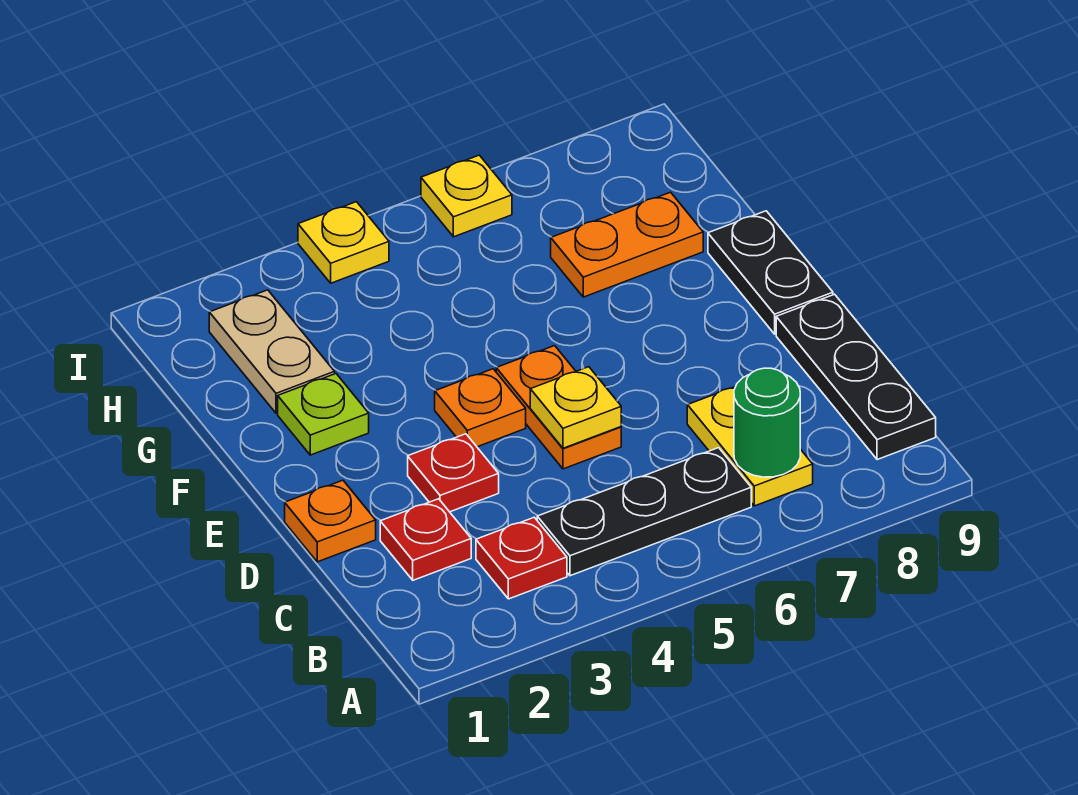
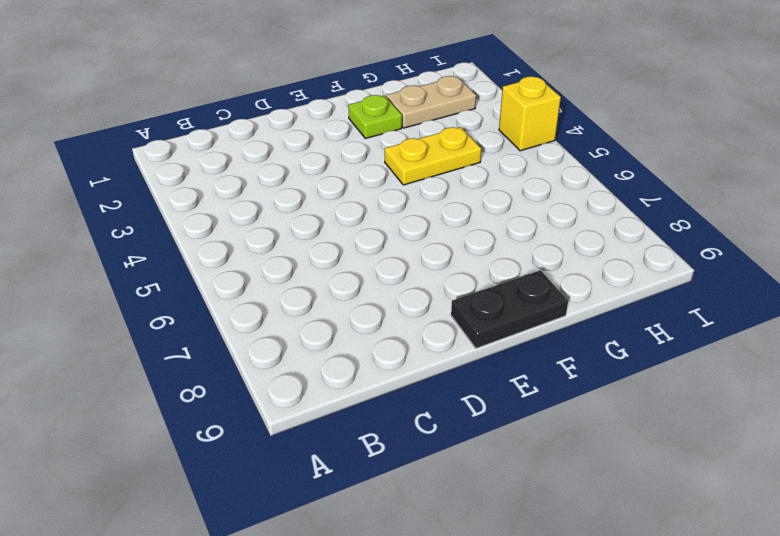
yellow 1x2 plate [385,127,481,185] -> yellow 1x2 plate moved to [687,387,813,506]
yellow 1x1 brick [499,77,561,151] -> yellow 1x1 plate [298,202,389,283]
none -> red 1x1 plate [476,517,567,599]
none -> black 1x3 plate [537,448,751,576]
none -> black 1x3 plate [776,294,936,460]

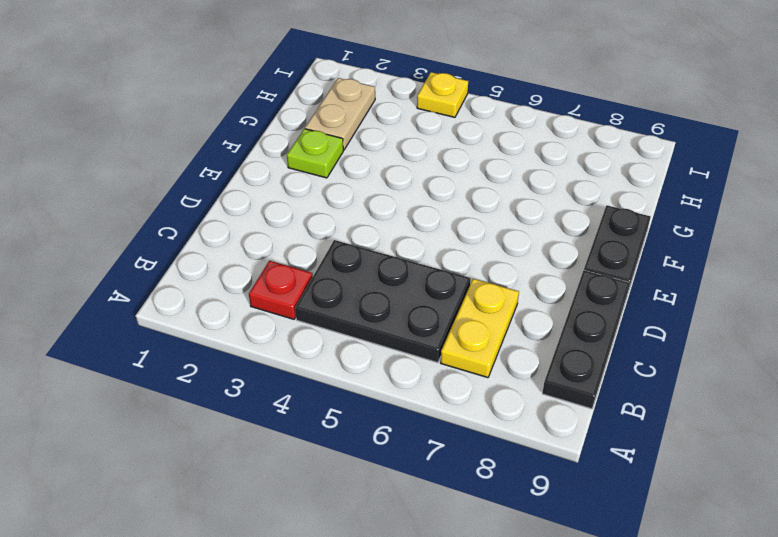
black 2x3 plate [295,240,471,363] -> black 1x3 plate [537,448,751,576]
none -> red 1x1 plate [380,499,471,580]
none -> orange 1x1 plate [285,480,376,562]
none -> red 1x1 plate [408,434,499,512]

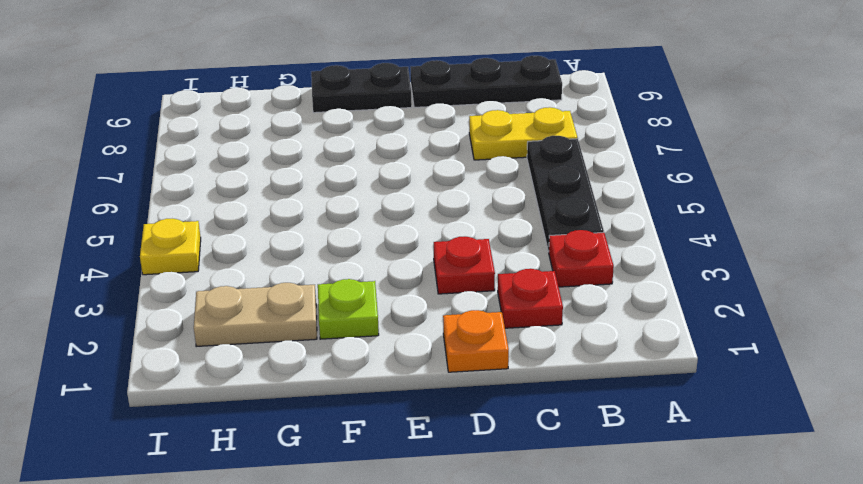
none -> orange 1x2 plate [496,346,621,469]
none -> orange 1x1 plate [435,369,526,447]
none -> orange 1x2 plate [551,192,703,297]

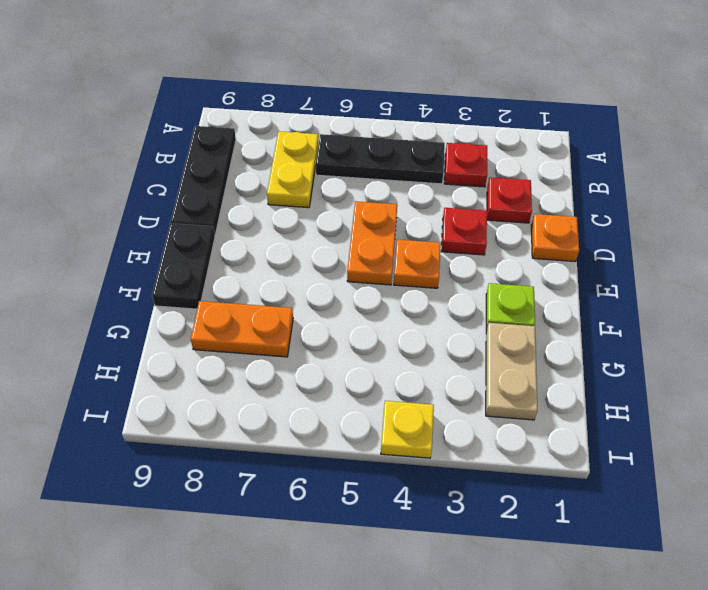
none -> yellow 1x1 plate [421,155,512,237]
none -> green 1x1 round brick [734,368,800,477]
none -> yellow 1x1 plate [530,367,621,448]

